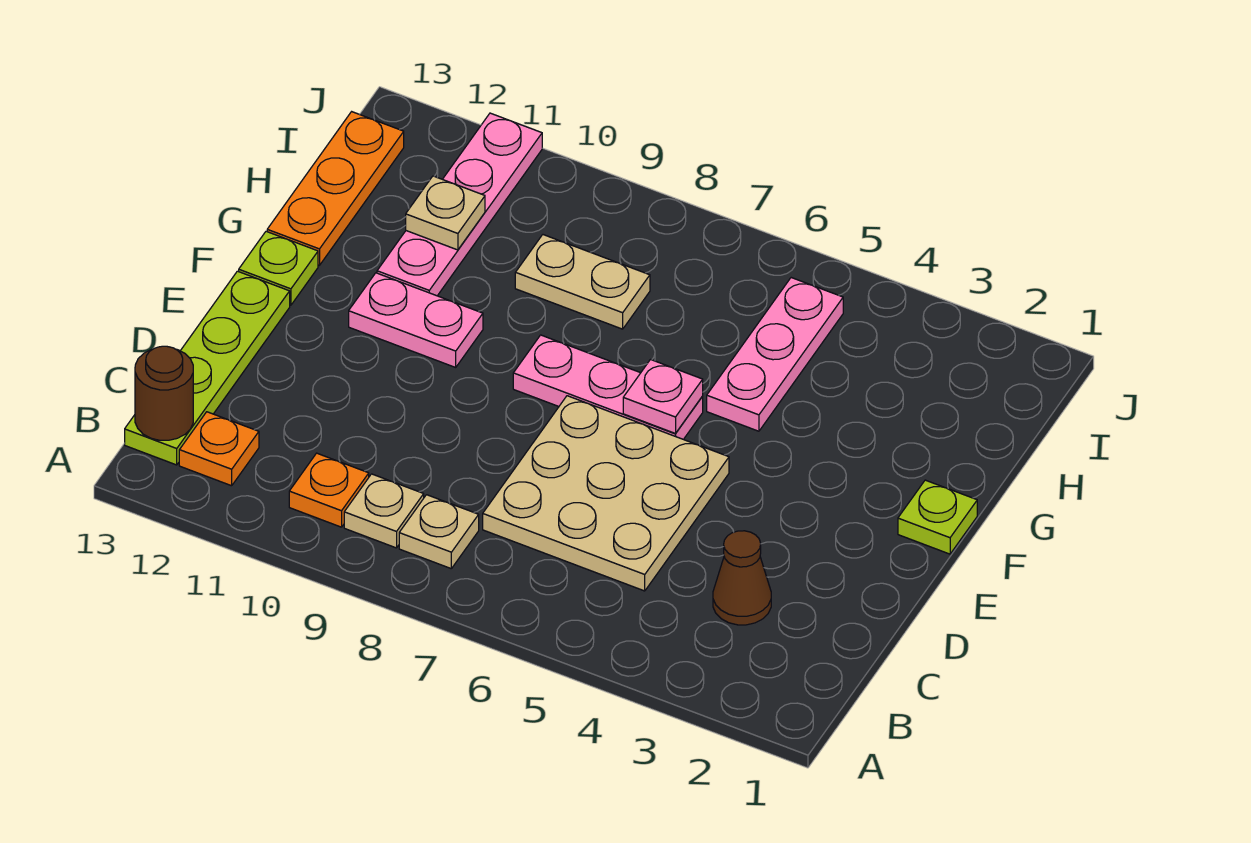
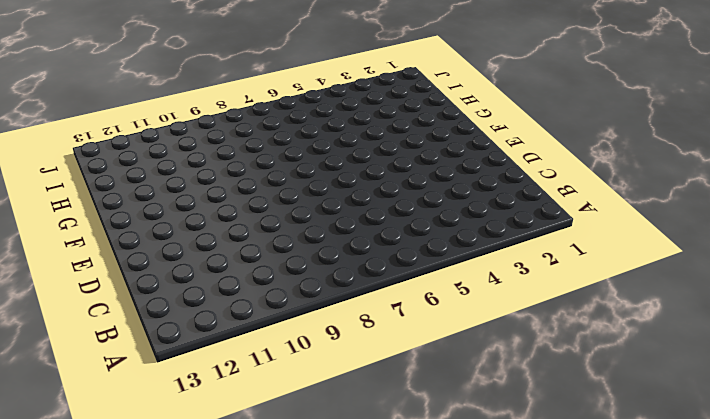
none -> tan 1x1 plate [399,495,479,568]
none -> tan 1x1 plate [344,474,424,548]
none -> orange 1x1 plate [289,453,369,527]

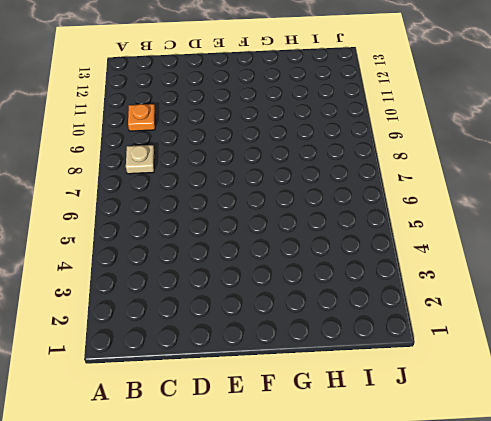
none -> tan 1x1 plate [344,474,424,548]
none -> orange 1x1 plate [179,412,259,486]
none -> lime 1x4 plate [125,271,290,465]

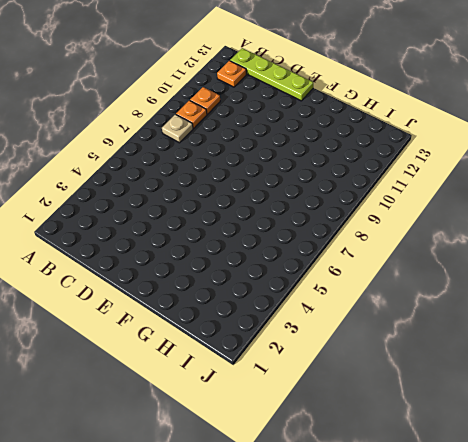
orange 1x1 plate [176,100,207,128] -> tan 1x1 plate [344,474,424,548]
none -> brown 1x1 cone [713,531,771,625]
none -> tan 3x3 plate [483,396,729,591]
none -> lime 1x1 plate [898,480,977,554]

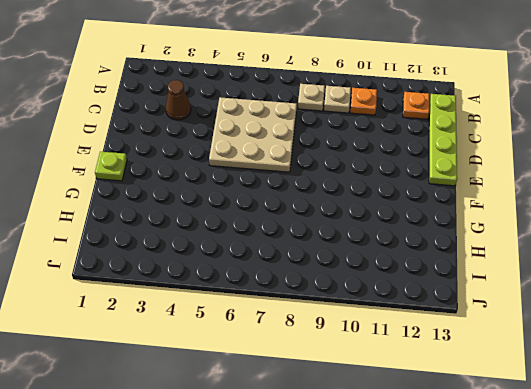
none -> pink 1x3 plate [513,335,703,439]
none -> pink 1x2 plate [349,273,483,367]
none -> lime 1x1 plate [239,231,318,305]

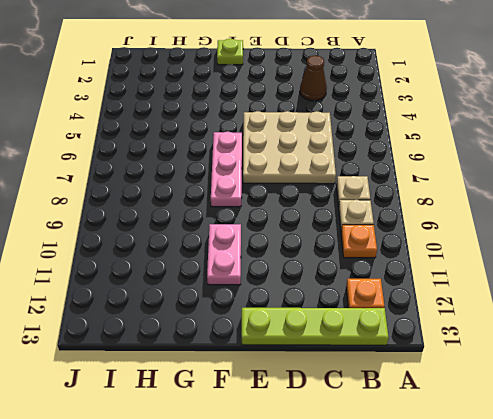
none -> lime 1x1 plate [239,231,318,305]
none -> pink 1x3 plate [707,278,843,431]
none -> pink 1x4 plate [377,113,542,296]

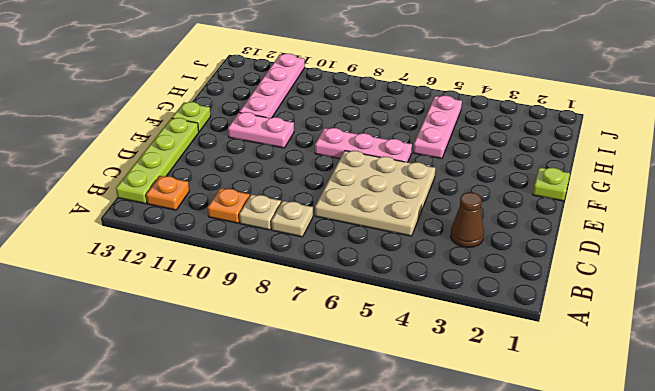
none -> orange 1x3 plate [267,112,404,265]
none -> tan 1x2 plate [515,235,650,329]
none -> brown 1x1 round brick [135,346,193,440]

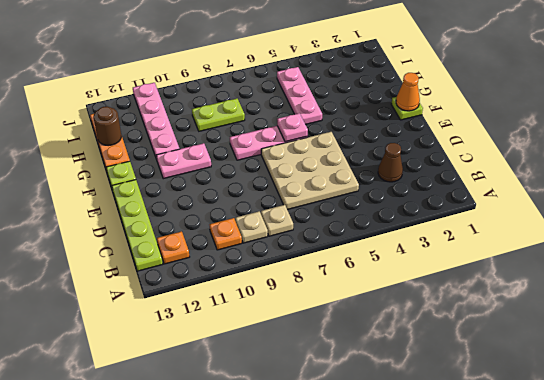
orange 1x1 cone [396,73,420,111] -> none
lime 1x2 plate [192,99,245,131] -> tan 1x2 plate [515,235,650,329]
brown 1x1 round brick [94,106,121,146] -> brown 1x1 round brick moved to [135,346,193,440]
none -> tan 1x1 plate [406,176,485,250]

